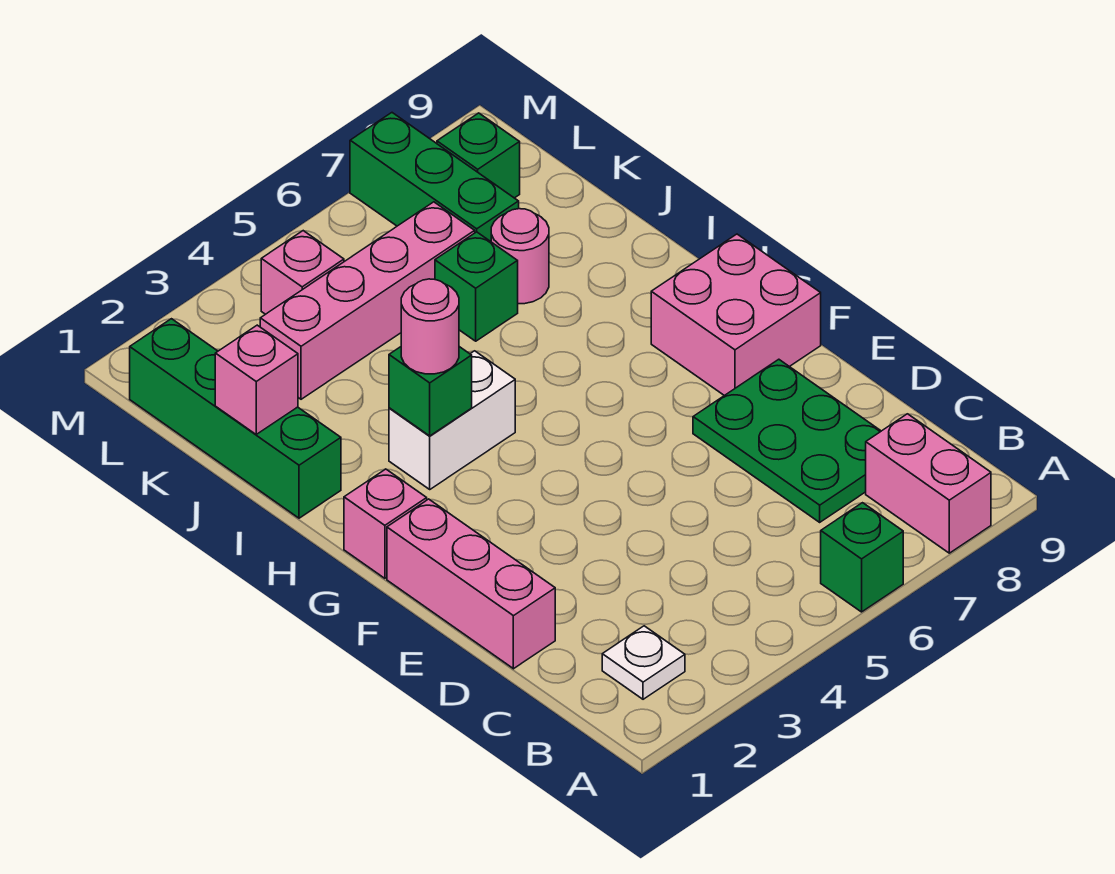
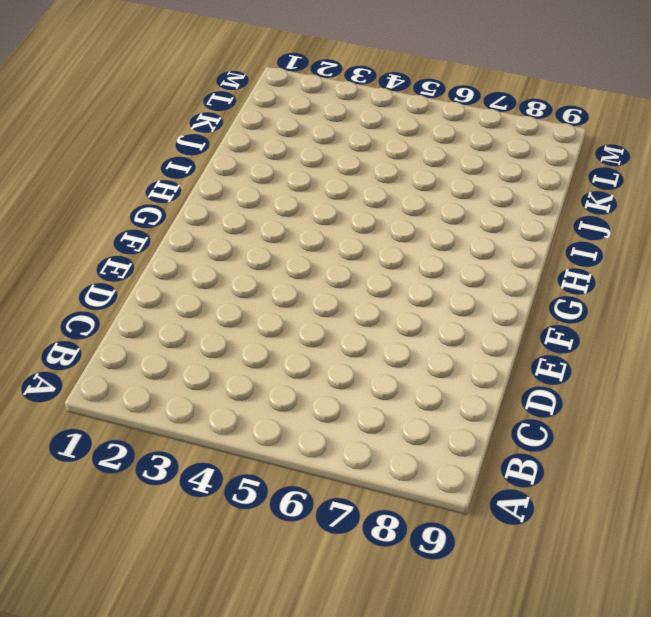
none -> green 1x1 brick [821,503,903,612]
none -> pink 1x2 brick [866,414,991,553]
none -> white 1x1 plate [602,626,685,699]

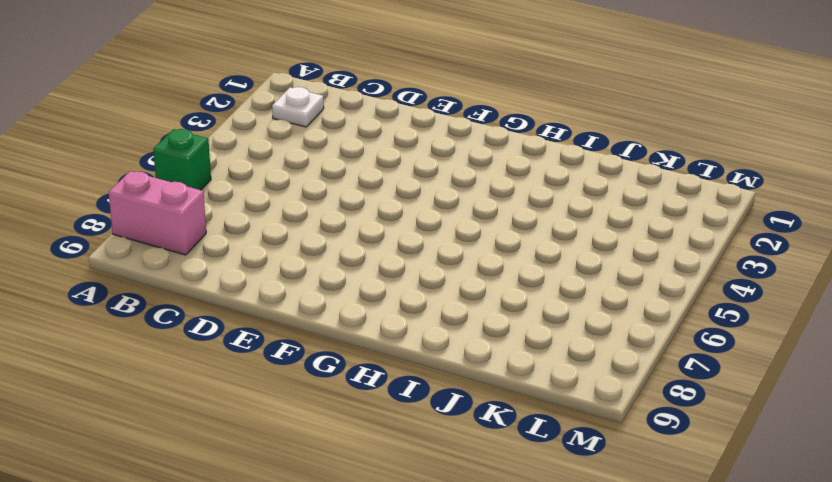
none -> green 2x3 plate [693,359,881,522]
none -> pink 1x3 brick [387,499,555,669]
none -> pink 2x2 brick [651,234,821,396]

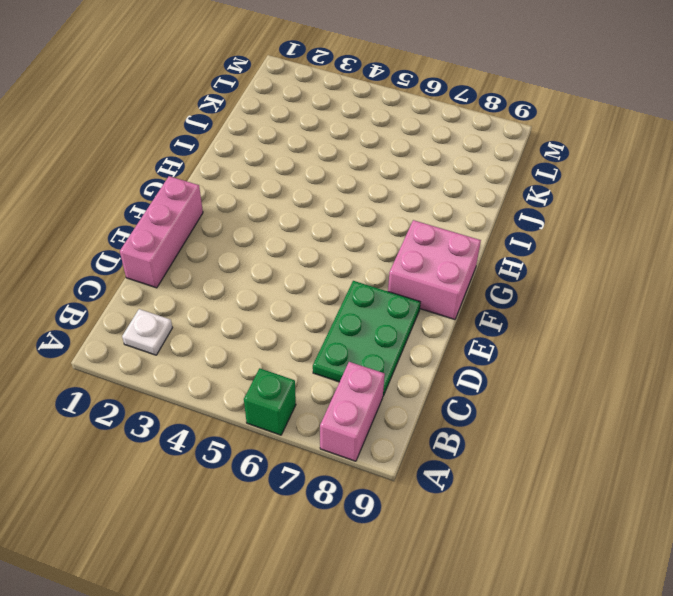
none -> pink 1x1 brick [344,469,427,578]
none -> white 1x2 brick [389,351,515,489]
none -> green 1x4 brick [130,319,341,518]

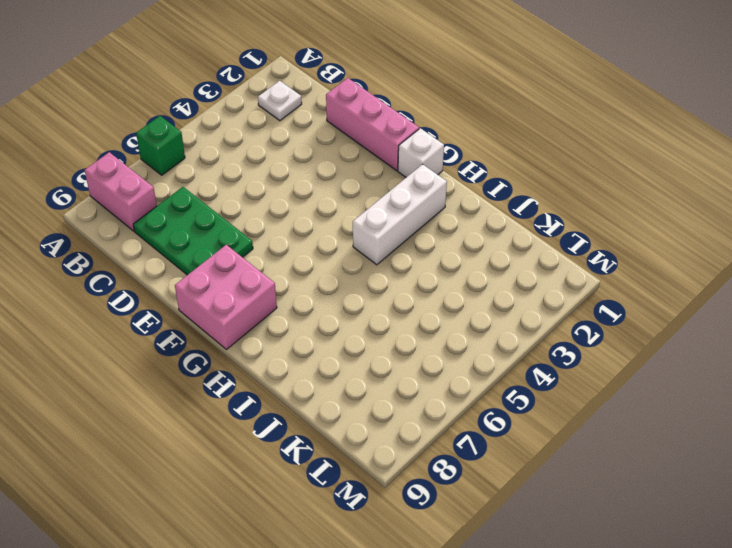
white 1x1 brick [398,128,444,177] -> pink 1x1 brick [344,469,427,578]
white 1x3 brick [353,164,447,265] -> white 1x2 brick [389,351,515,489]
none -> green 1x4 brick [130,319,341,518]
none -> green 1x1 brick [435,232,518,341]
none -> pink 1x1 round brick [491,209,549,304]

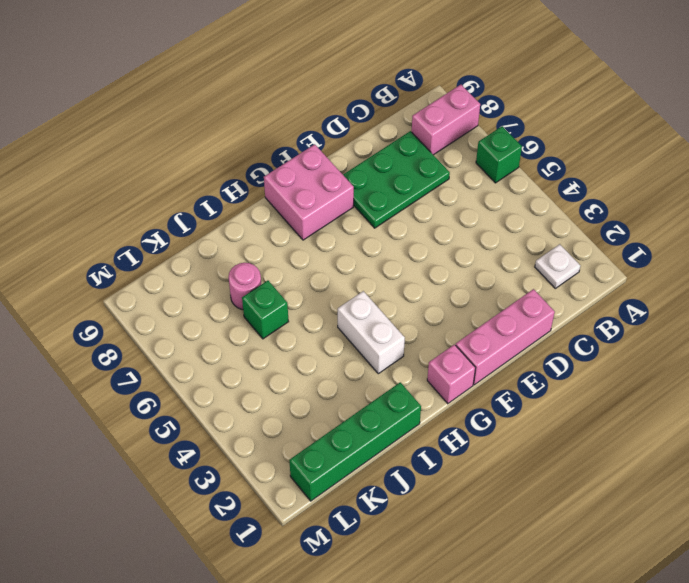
none -> pink 1x4 brick [260,202,475,399]
none -> green 1x3 brick [350,113,519,242]
none -> pink 1x1 brick [261,231,344,314]

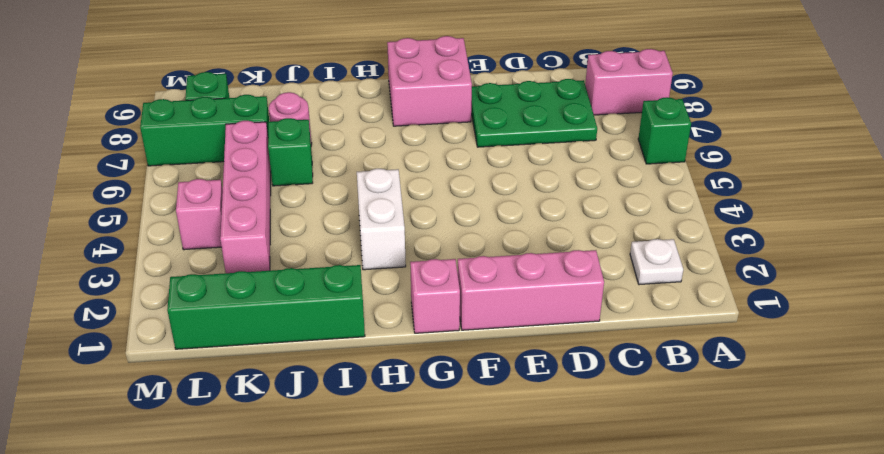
none -> green 1x1 brick [389,347,472,436]
none -> pink 1x1 brick [215,325,298,434]
none -> pink 1x1 round brick [401,279,459,374]

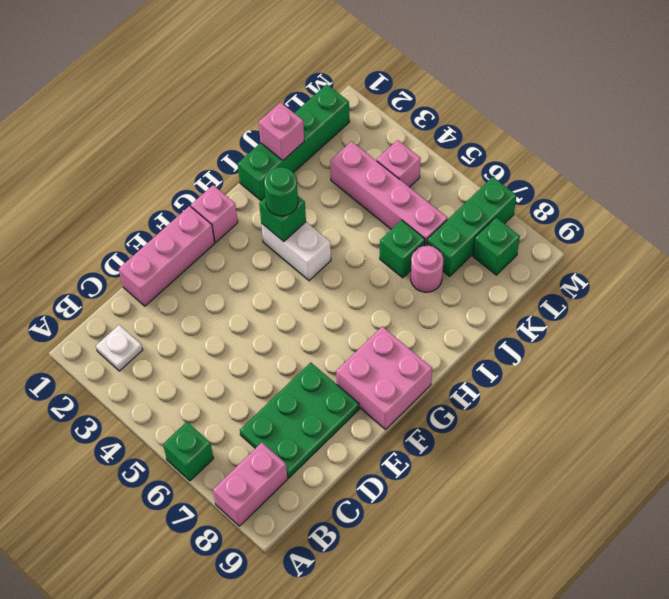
green 1x1 round brick [264,167,298,216] -> pink 1x1 round brick [401,279,459,374]

